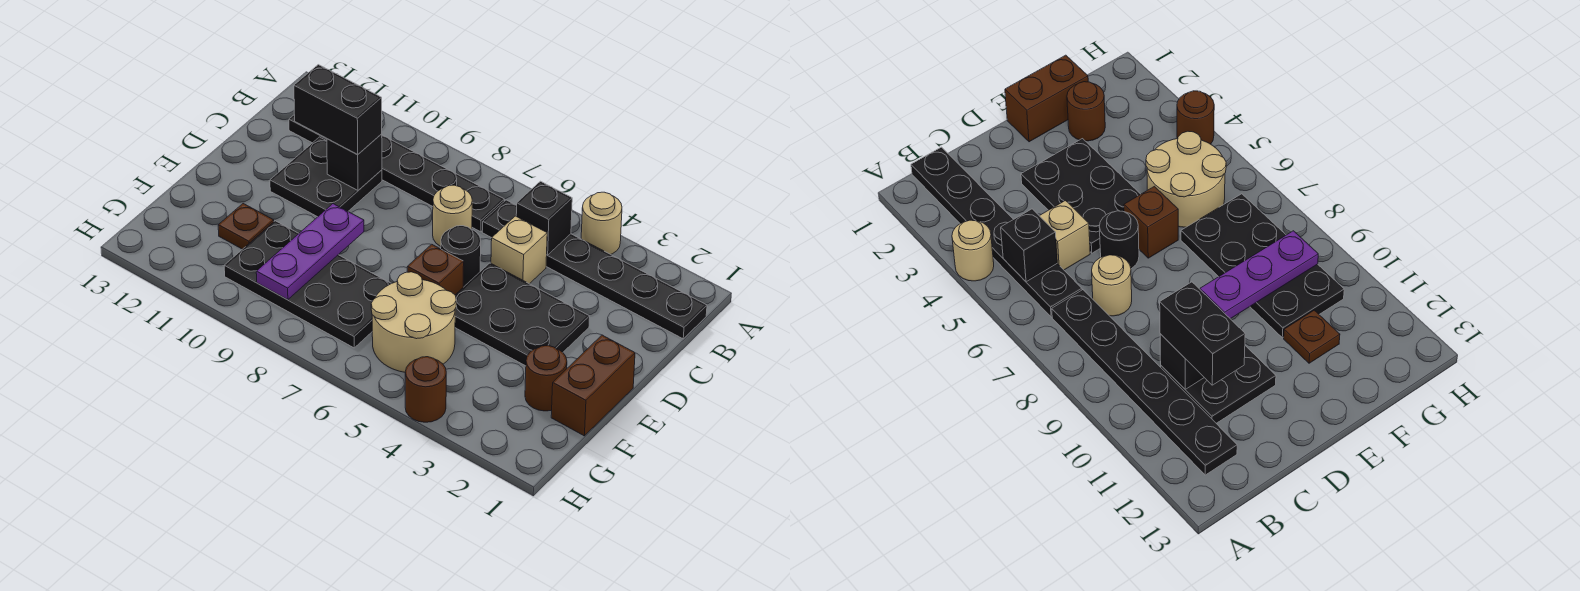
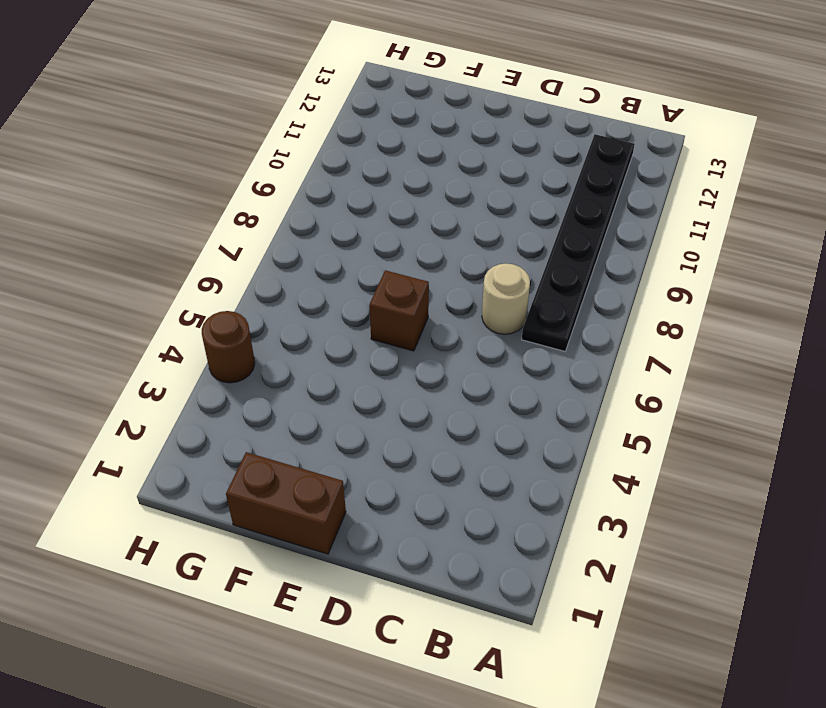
none -> tan 1x1 round brick [581,192,622,254]
none -> black 1x6 plate [482,200,707,339]
none -> tan 1x1 brick [491,216,547,284]

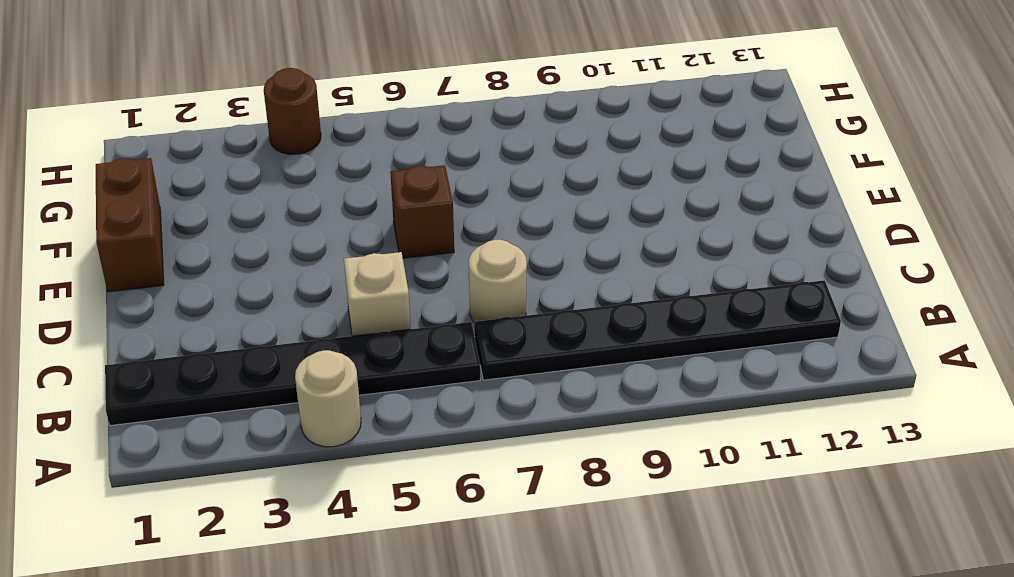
none -> black 2x2 plate [270,137,382,217]
none -> black 2x3 plate [455,263,590,366]
none -> black 1x1 round brick [441,226,481,287]

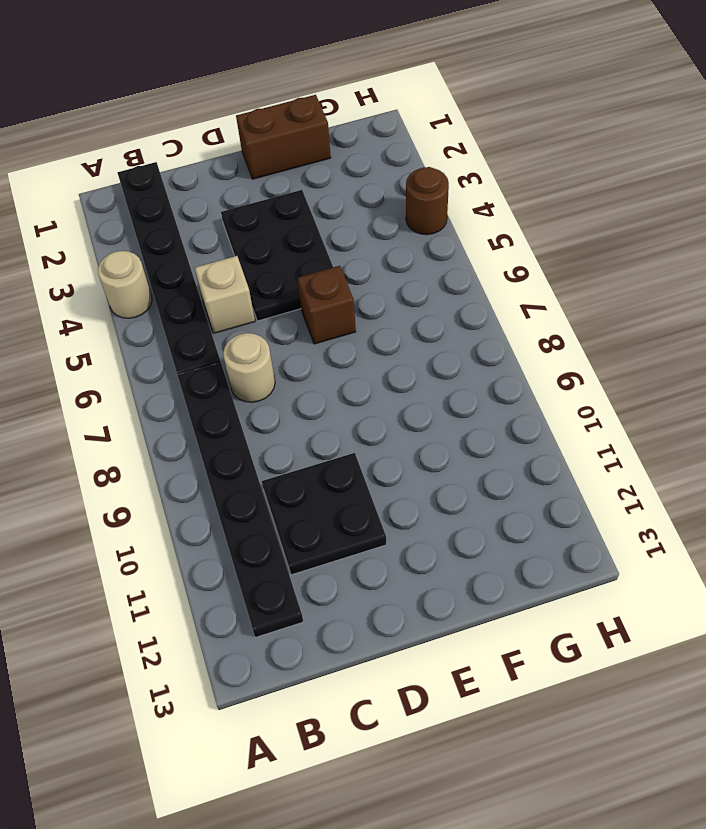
none -> black 1x1 round brick [441,226,481,287]
none -> brown 1x1 round brick [525,345,567,411]
none -> tan 2x2 round brick [371,272,456,372]

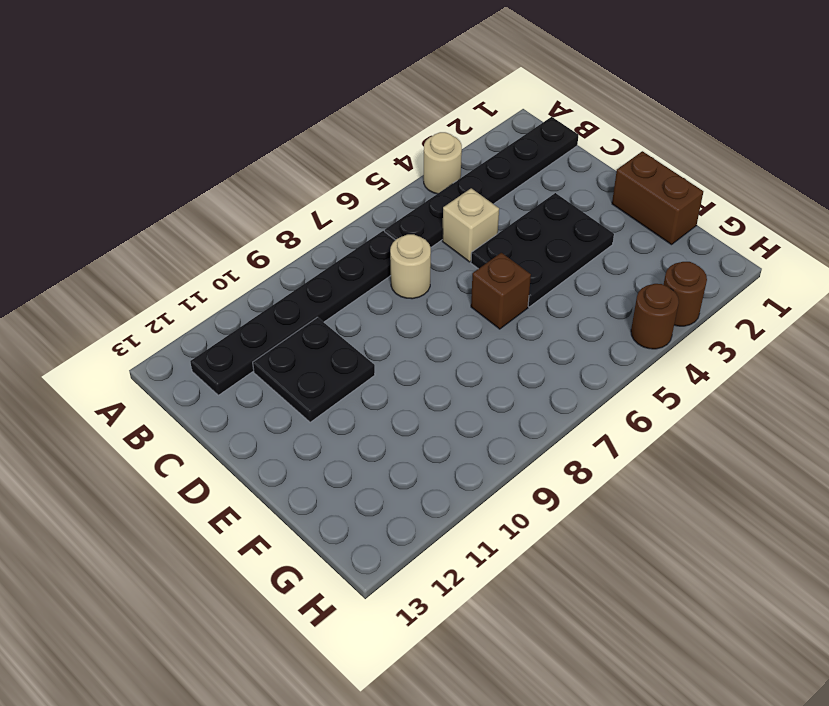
brown 1x1 round brick [664,262,707,326] -> brown 1x1 round brick moved to [525,345,567,411]
none -> black 1x1 round brick [441,226,481,287]
none -> tan 2x2 round brick [371,272,456,372]
none -> black 2x4 plate [224,221,391,348]

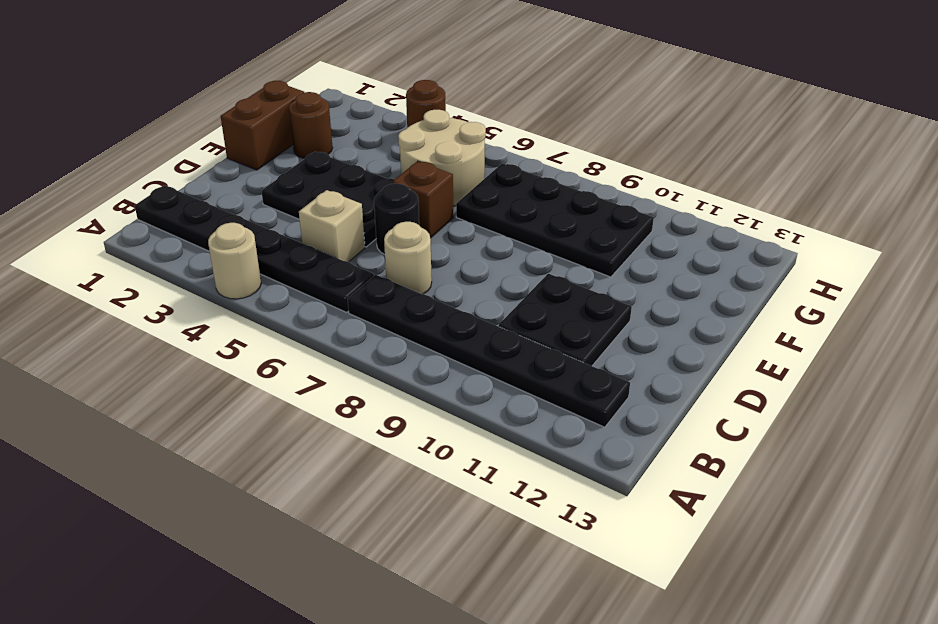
none -> brown 1x1 plate [218,204,274,249]
none -> black 1x1 brick [516,181,572,255]
none -> black 1x1 brick [327,134,382,190]

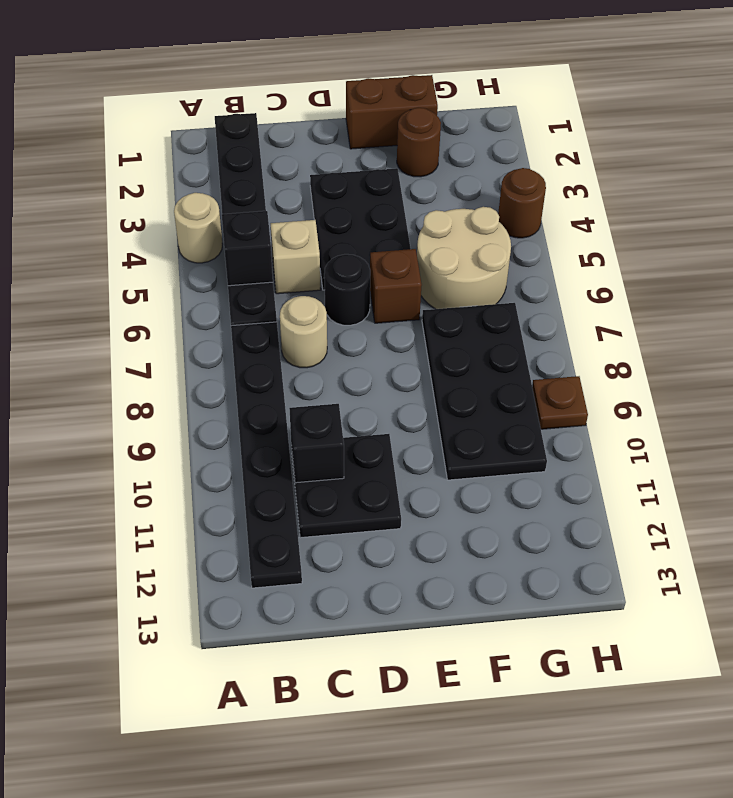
brown 1x1 plate [532,376,588,429] -> brown 1x1 plate moved to [218,204,274,249]
none -> purple 1x3 plate [256,204,364,300]
none -> black 1x2 brick [294,65,382,155]

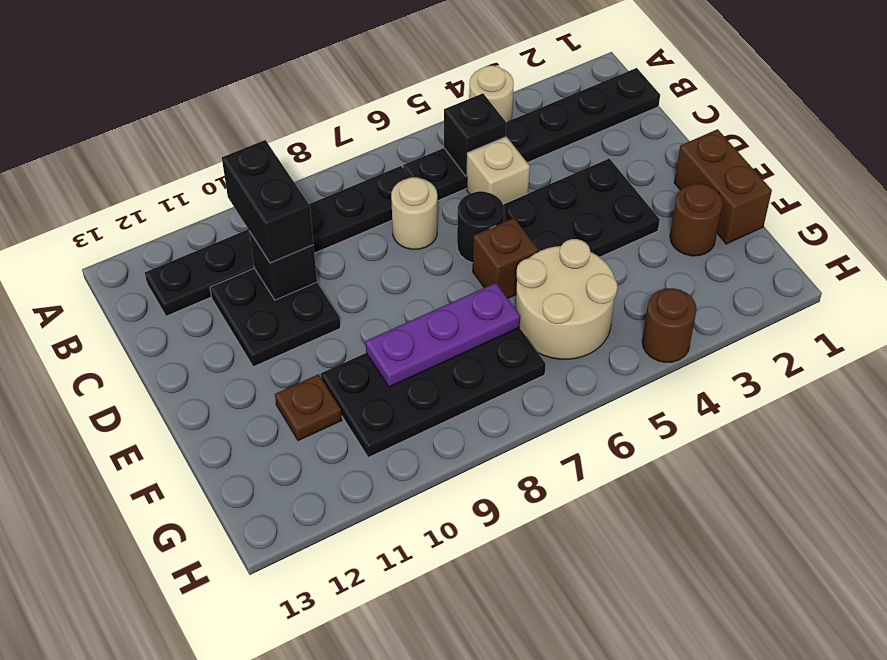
black 1x2 brick [222,140,313,263] -> black 1x2 brick turned to [294,65,382,155]
purple 1x3 plate [365,283,520,387] -> purple 1x3 plate turned to [256,204,364,300]

